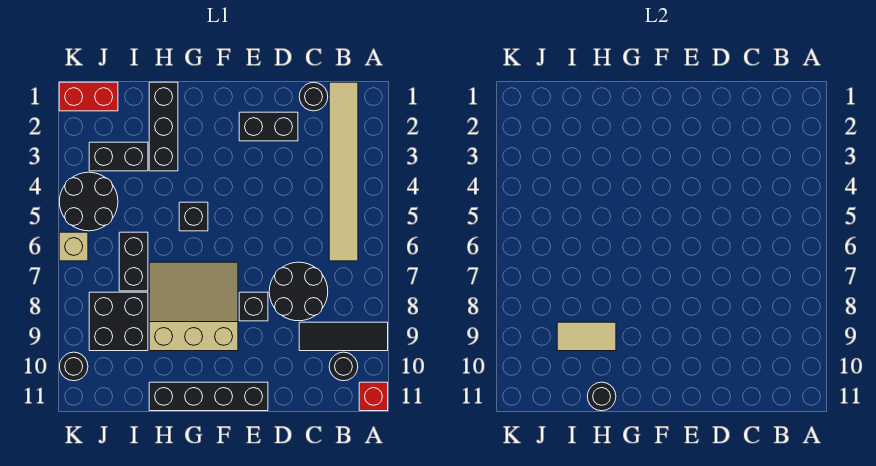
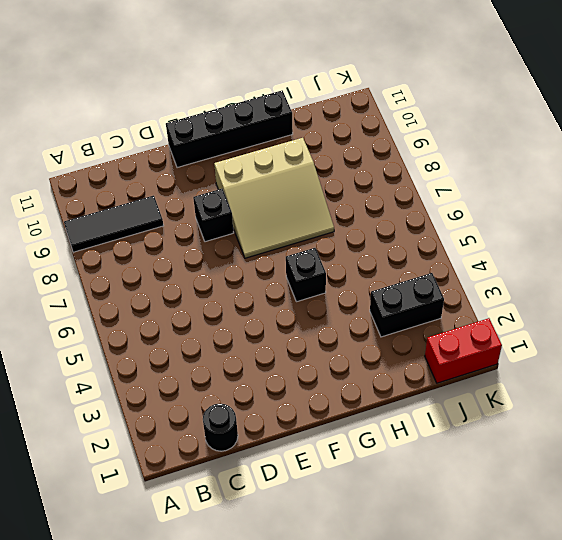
none -> red 1x1 brick [359,382,388,411]
none -> tan 1x6 tile [329,82,358,261]
none -> black 1x1 round brick [329,352,358,381]

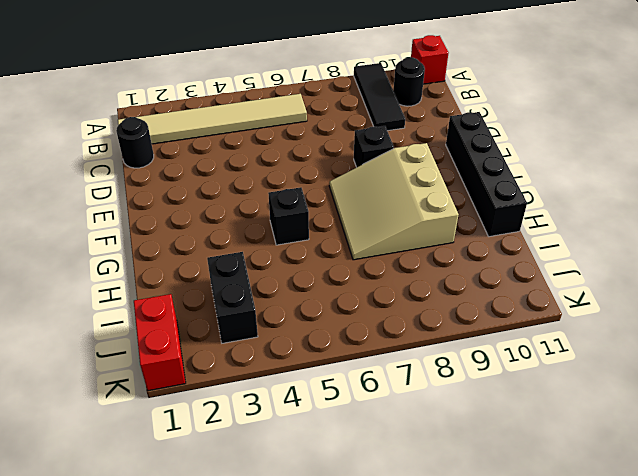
none -> black 2x2 round brick [269,262,328,321]
none -> black 1x2 brick [239,112,298,141]
none -> black 1x3 brick [149,82,178,171]

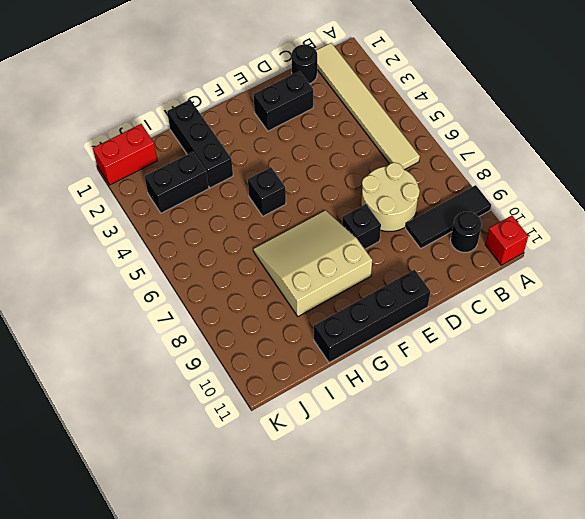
tan 2x2 round brick [361,163,420,232] -> black 2x2 round brick [269,262,328,321]
none -> black 1x2 brick [119,232,148,291]
none -> black 2x2 brick [89,292,148,351]
none -> black 2x2 round brick [59,172,118,231]

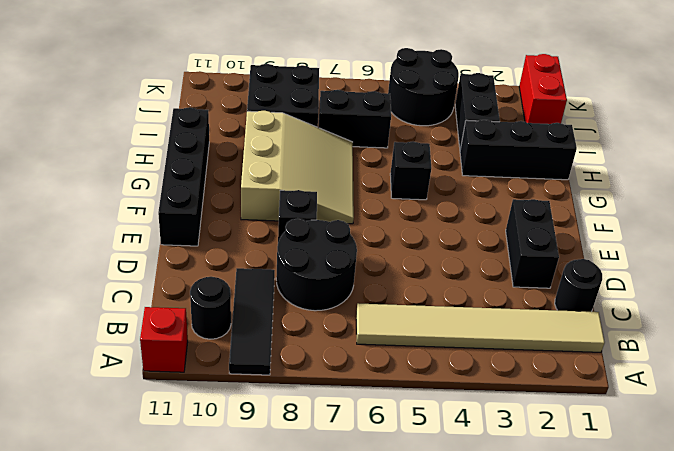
none -> tan 1x1 brick [59,232,88,261]
none -> black 1x1 round brick [60,352,88,381]
none -> tan 1x2 tile [557,322,616,351]

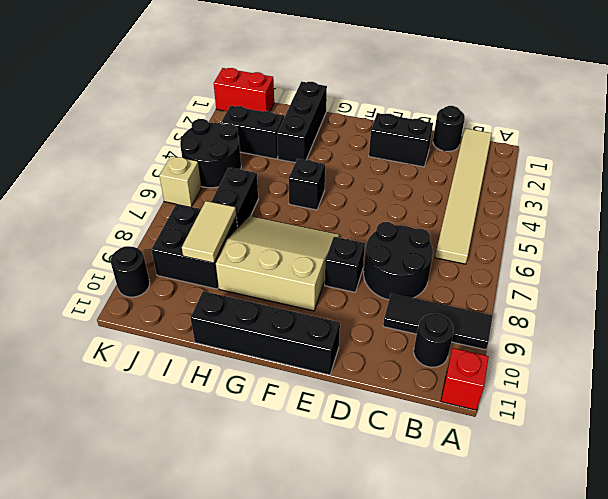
tan 1x2 tile [182,201,236,263] -> tan 1x2 tile turned to [557,322,616,351]
none -> black 1x1 round brick [587,382,616,411]

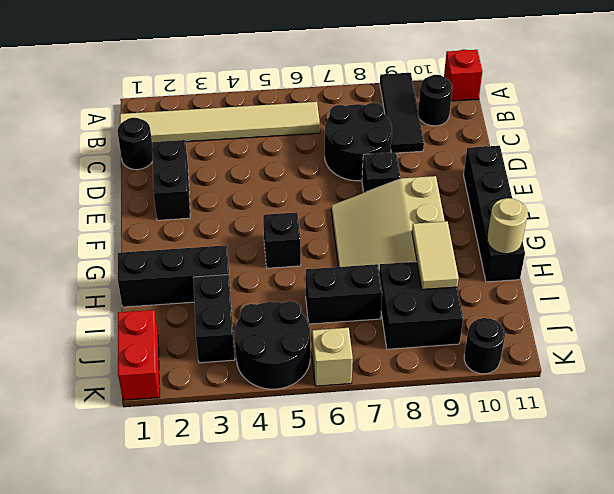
tan 1x1 round brick [487,198,528,254] -> black 1x1 round brick [587,382,616,411]

